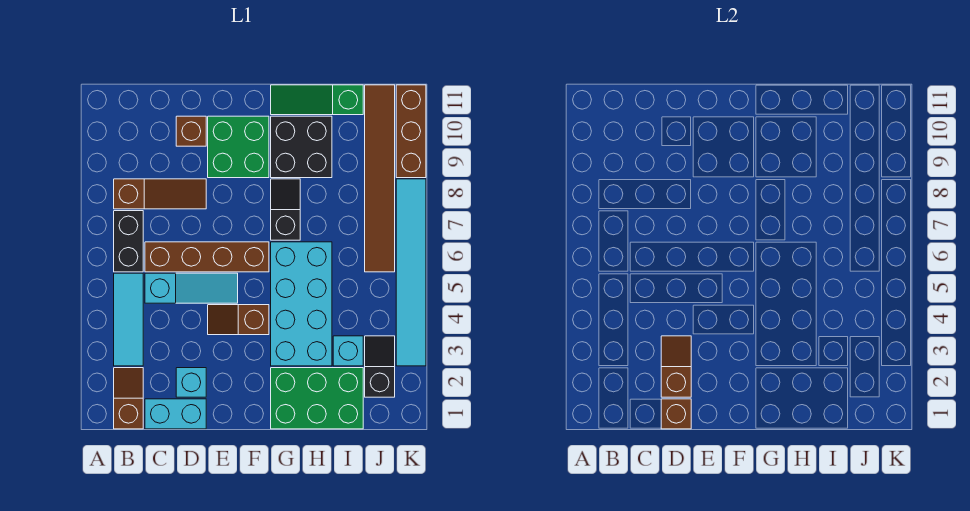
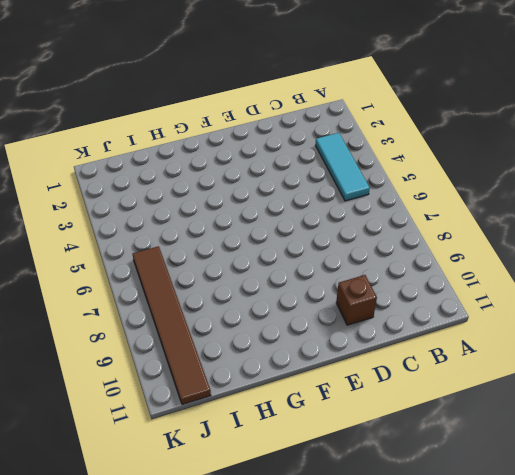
none -> brown 1x2 slope [114,368,143,429]
none -> black 1x2 brick [114,211,143,272]
none -> brown 1x3 slope [114,179,206,209]

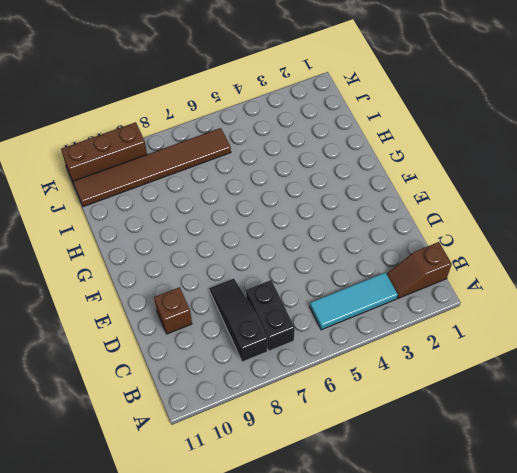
black 1x2 brick [246,280,295,351] -> black 1x2 brick turned to [114,211,143,272]
black 1x3 slope [209,279,268,362] -> brown 1x3 slope [114,179,206,209]
none -> cyan 1x2 brick [145,399,206,429]
none -> cyan 1x3 slope [145,273,238,303]
none -> brown 1x4 brick [145,242,269,272]

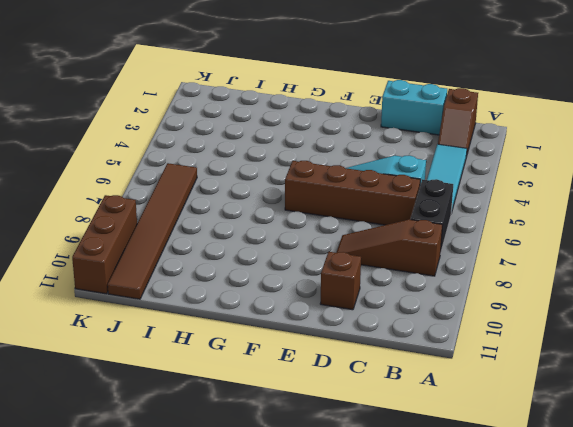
none -> cyan 1x1 brick [176,368,206,397]
none -> brown 1x2 slope [208,305,269,335]
none -> green 2x2 brick [208,116,269,178]

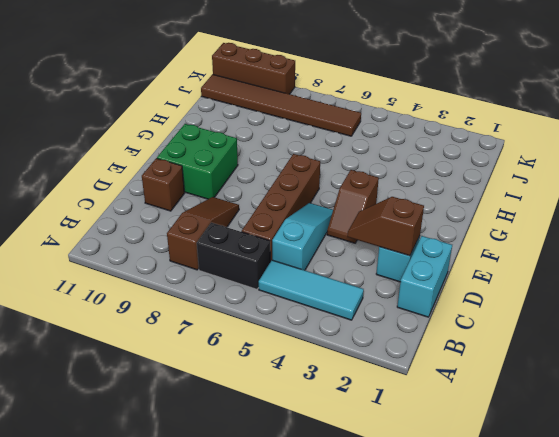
none -> brown 1x2 slope [114,368,143,429]
none -> green 2x3 brick [271,368,363,429]
none -> cyan 2x4 brick [271,242,332,366]

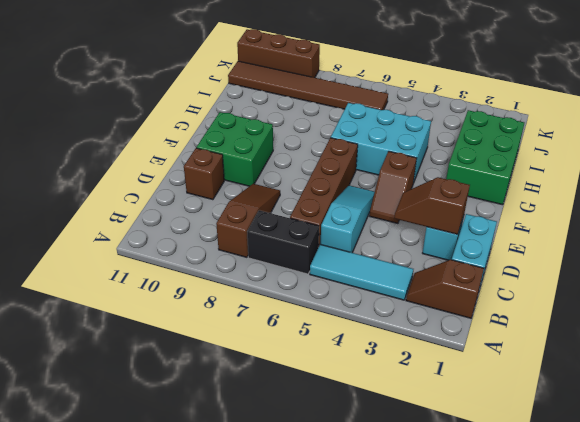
cyan 2x3 brick [331,103,431,183] -> cyan 2x4 brick [271,242,332,366]
none -> black 1x2 slope [271,179,300,240]
none -> black 2x2 brick [271,116,332,178]
none -> green 1x3 slope [271,85,363,115]

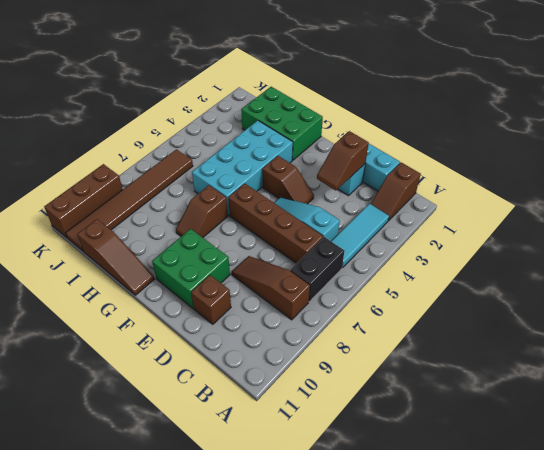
brown 1x2 slope [176,185,228,238] -> black 1x2 slope [271,179,300,240]
brown 1x3 slope [78,219,154,295] -> green 1x3 slope [271,85,363,115]
none -> black 2x2 brick [271,116,332,178]
none -> cyan 1x1 brick [333,336,363,366]
none -> black 1x2 slope [365,336,395,397]

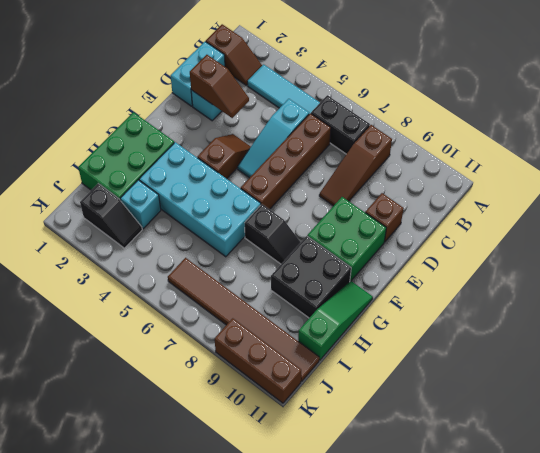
none -> cyan 1x6 tile [396,179,426,366]
none -> brown 1x1 brick [661,399,691,429]

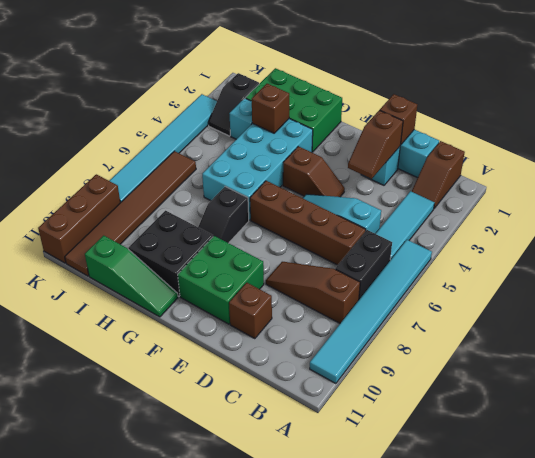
cyan 1x6 tile [310,240,432,384] -> none
brown 1x1 brick [252,84,289,133] -> none

